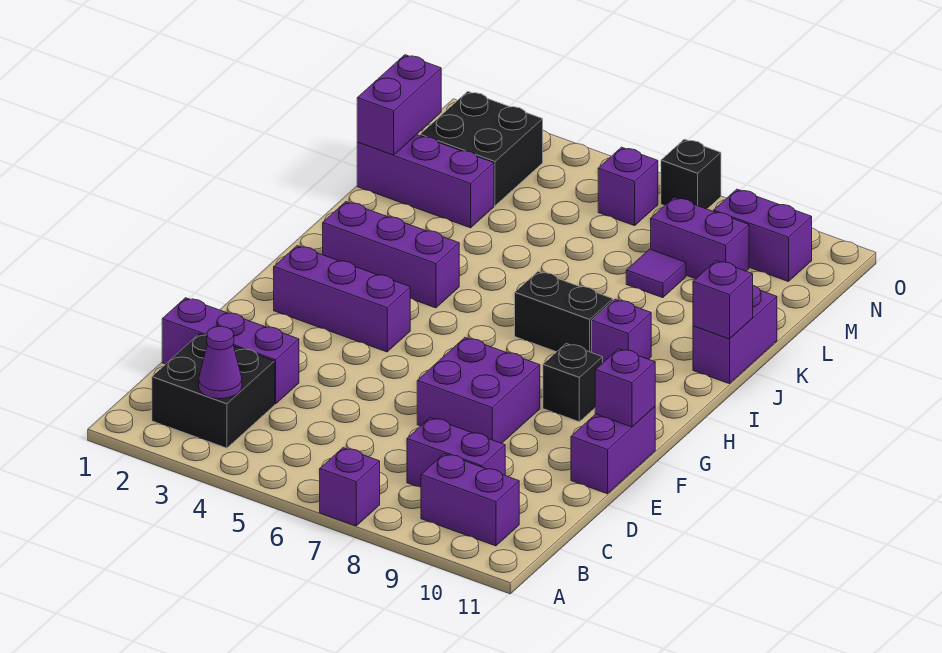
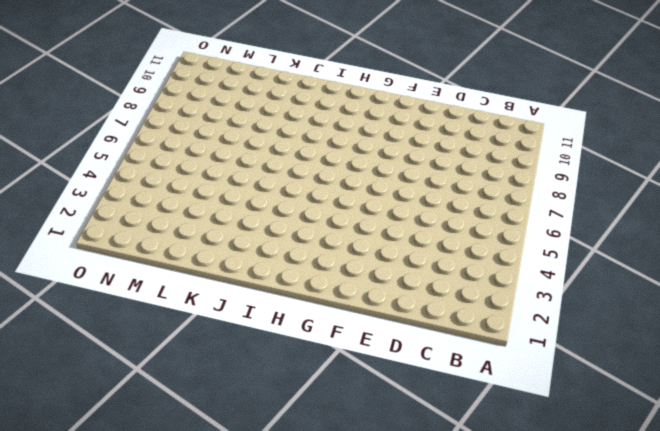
none -> purple 1x1 brick [320,448,380,526]
none -> black 2x2 brick [152,334,275,448]
none -> purple 1x2 brick [421,454,519,546]

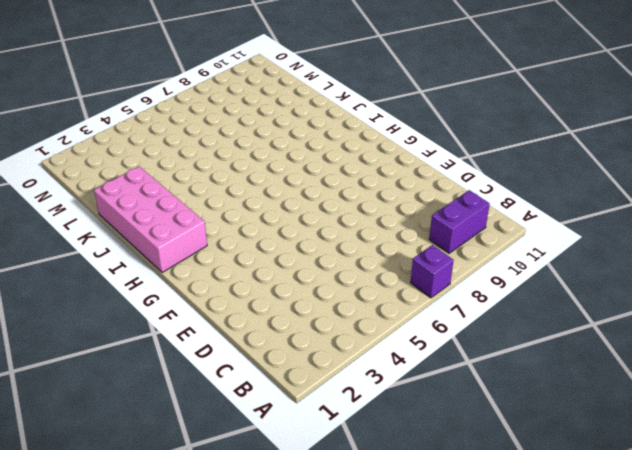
pink 2x4 brick [94,166,207,273] -> purple 1x3 brick [323,202,459,308]
none -> black 2x2 brick [152,334,275,448]
none -> purple 1x2 brick [407,418,505,487]
none -> purple 1x3 brick [162,298,299,404]

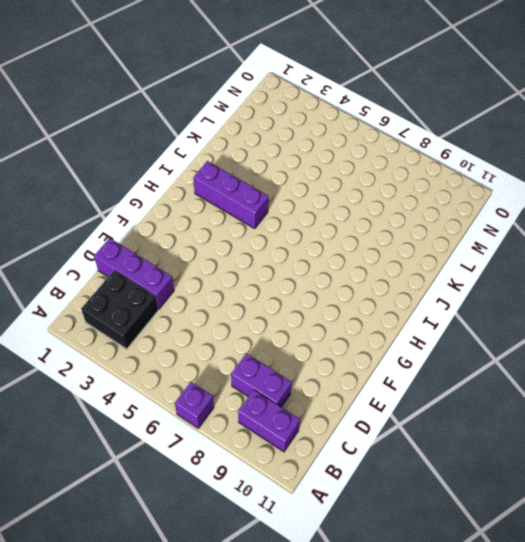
none -> purple 2x2 brick [417,338,540,443]
none -> purple 1x2 brick [571,407,655,494]
none -> purple 1x3 brick [274,246,410,352]

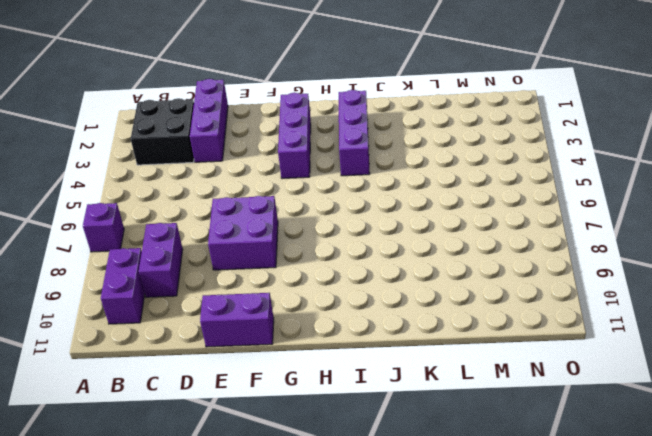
none -> black 1x1 brick [543,343,603,422]
none -> black 1x2 brick [515,272,613,352]
none -> purple 1x1 brick [592,300,651,362]

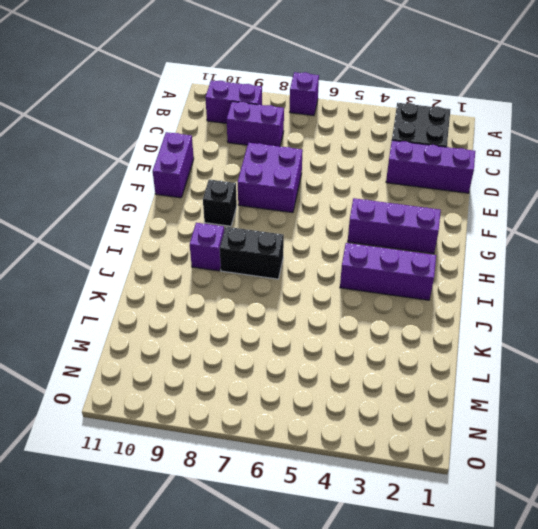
none -> purple 1x2 brick [693,286,777,384]
none -> purple 1x3 brick [357,135,494,228]
none -> purple 1x1 tile [626,249,686,298]

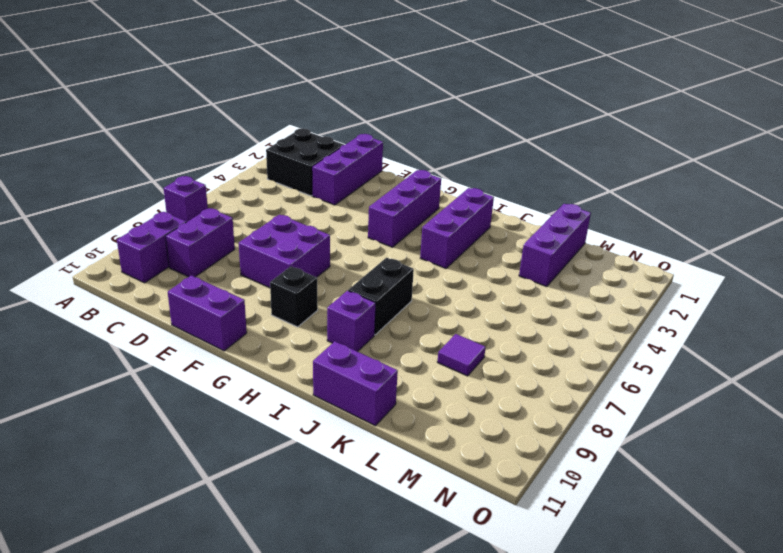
none -> black 2x2 brick [420,91,543,206]
none -> purple 1x2 brick [651,197,749,279]
none -> purple 1x1 brick [598,147,658,226]

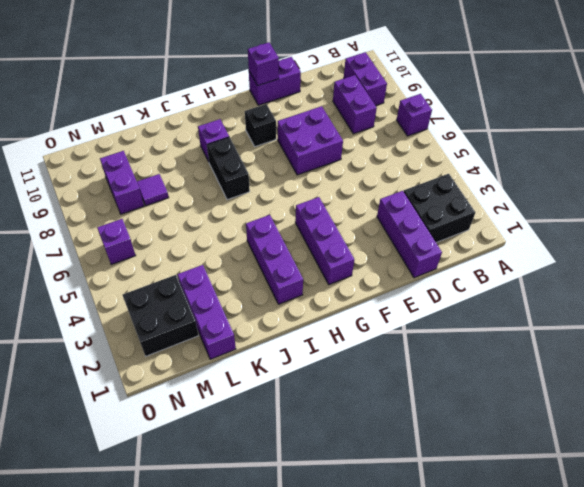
none -> purple 1x2 brick [693,286,777,384]
none -> purple 1x2 brick [714,189,812,282]
none -> black 1x1 brick [661,139,721,209]

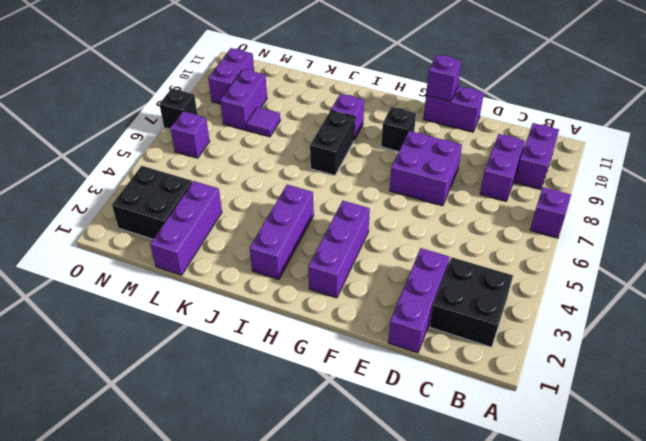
none -> purple 1x2 brick [693,286,777,384]
none -> purple 1x1 cone [199,326,242,399]
none -> purple 1x1 brick [693,261,753,339]

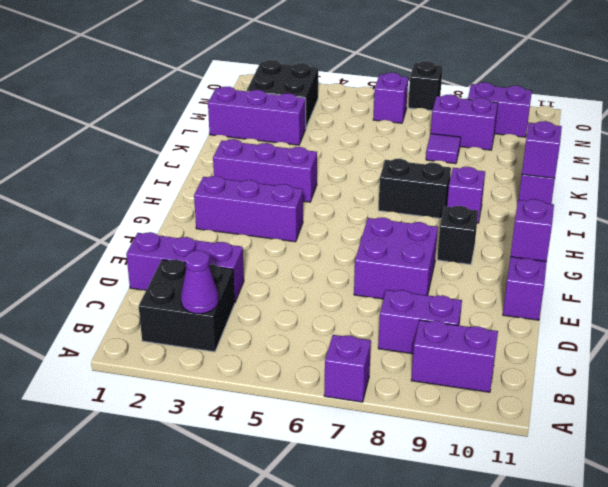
none -> purple 1x2 brick [357,55,441,155]

